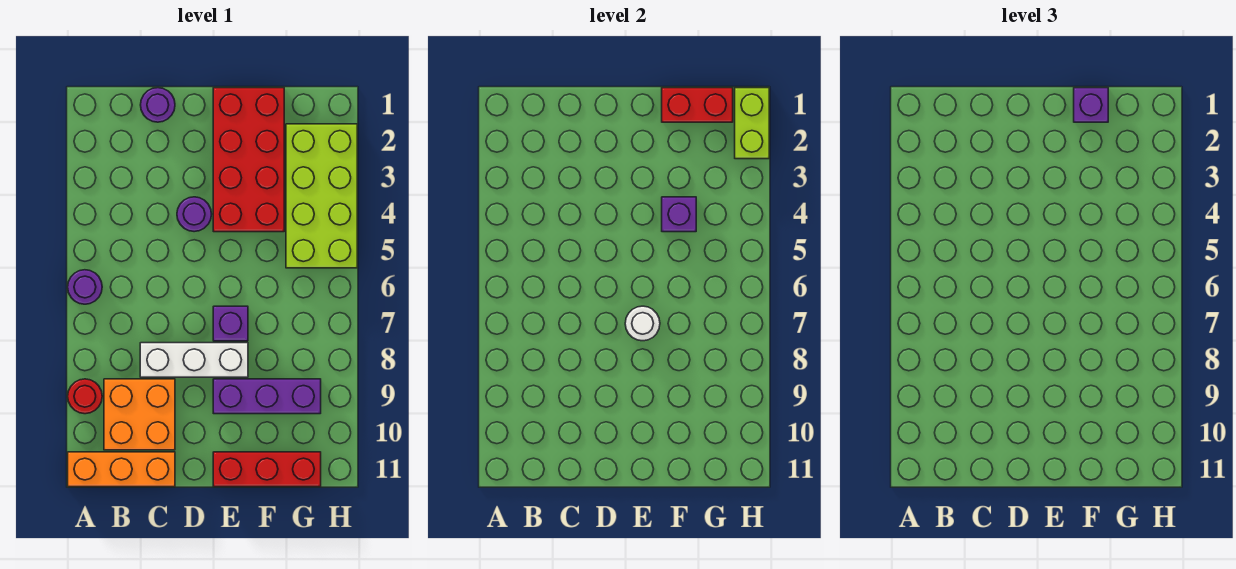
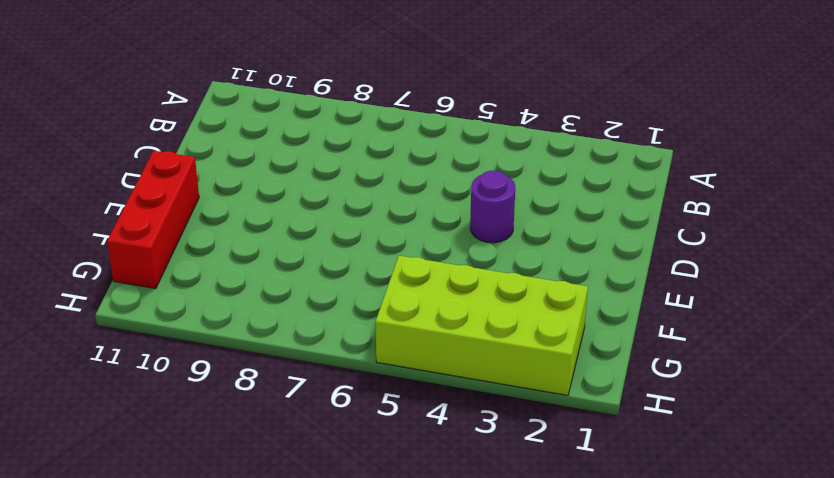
none -> purple 1x1 round brick [68,270,102,304]
none -> red 1x1 round brick [68,379,102,414]
none -> orange 1x3 brick [68,452,175,487]

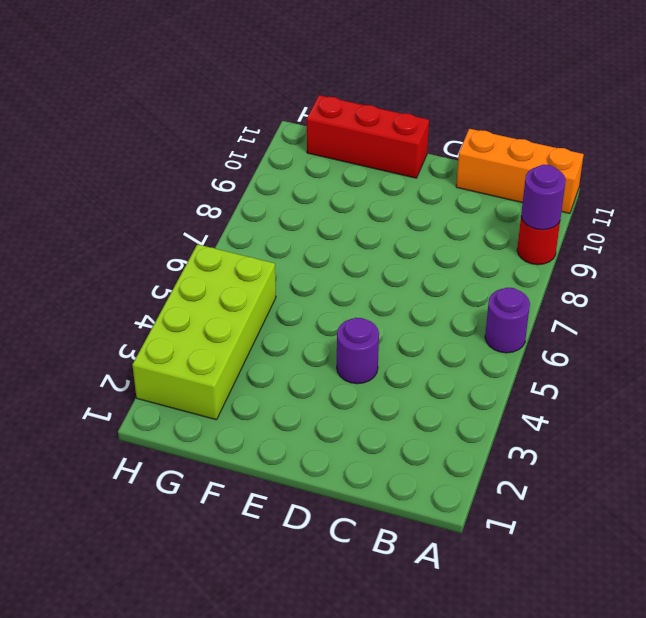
purple 1x1 round brick [521,165,566,230] -> purple 1x1 round brick moved to [141,88,175,122]
none -> orange 2x2 brick [104,379,175,450]
none -> white 1x3 brick [140,343,248,377]
none -> red 2x4 brick [213,88,284,232]

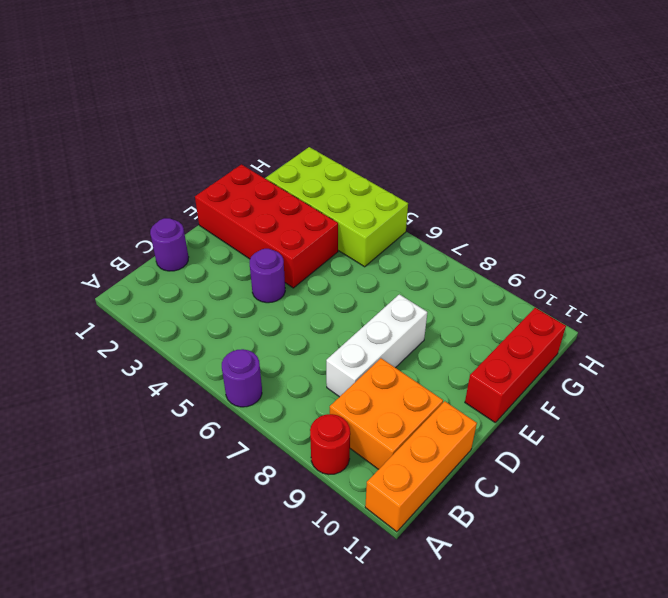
none -> purple 1x1 brick [213,306,248,341]
none -> purple 1x3 brick [213,379,321,414]
none -> white 1x1 round brick [625,306,660,341]

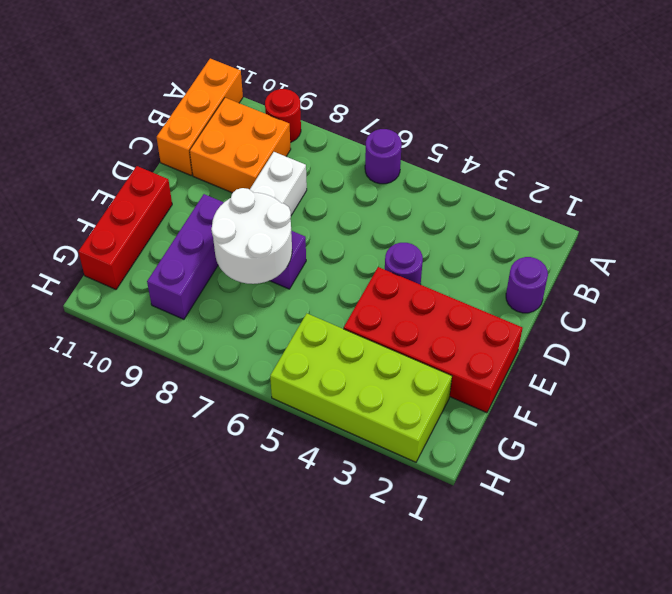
white 2x2 round brick [211,188,292,284] -> white 1x1 round brick [625,306,660,341]
none -> red 1x2 brick [662,88,733,122]
none -> purple 1x1 brick [662,197,696,232]
none -> lime 1x2 brick [735,88,769,159]

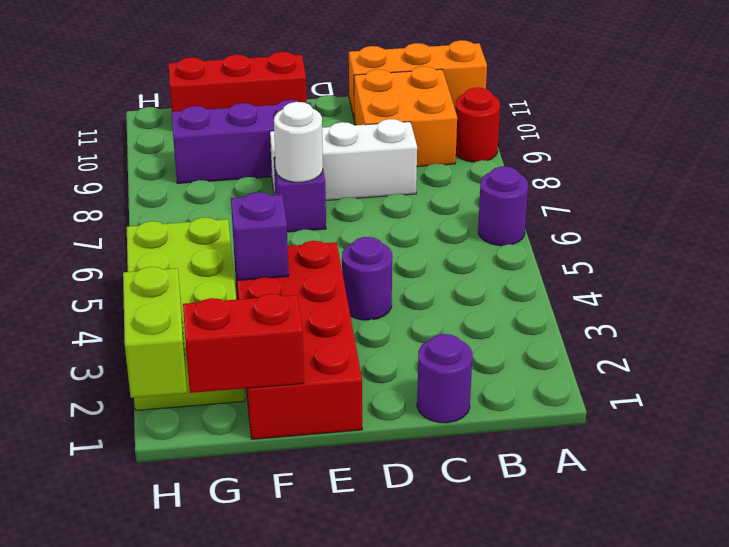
none -> purple 1x1 brick [1074,88,1108,122]

